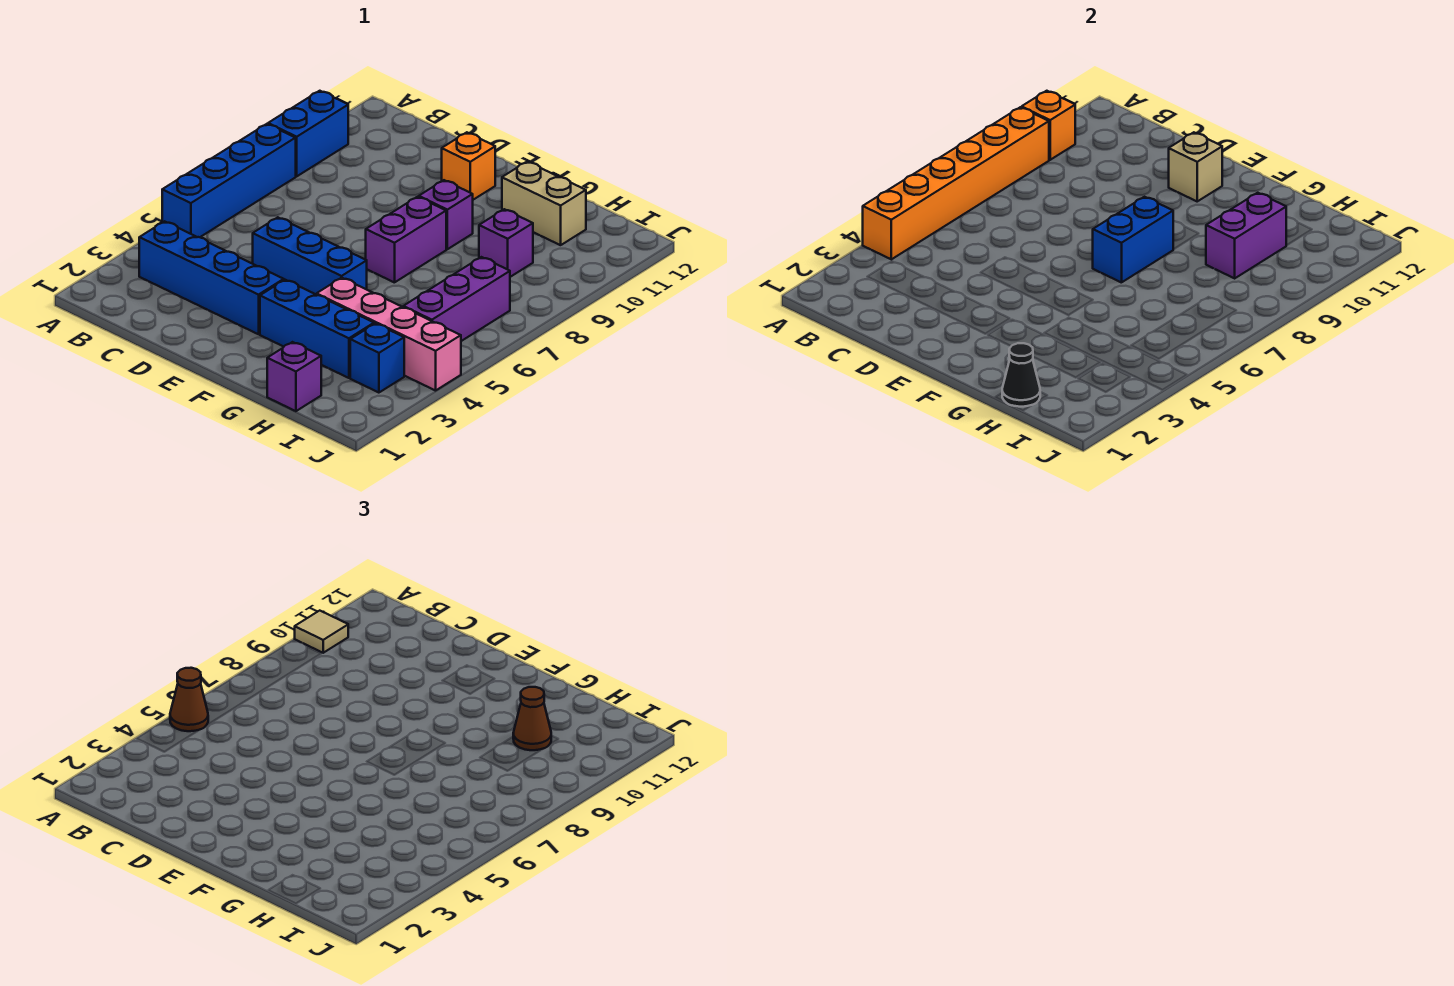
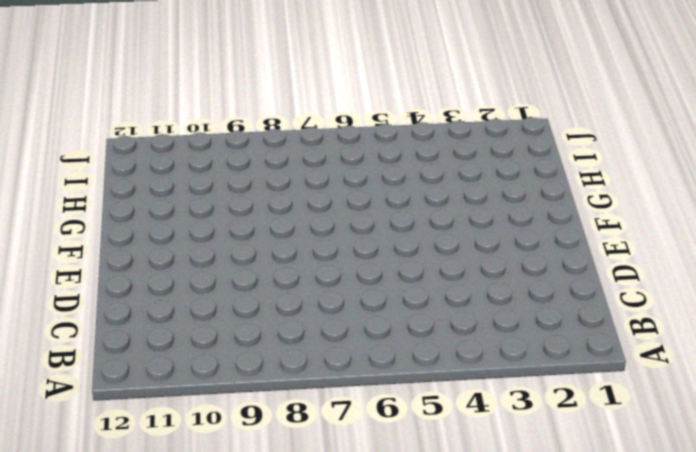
none -> blue 1x4 brick [162,124,296,237]
none -> blue 1x2 brick [268,91,348,176]
none -> blue 1x4 brick [139,221,284,334]

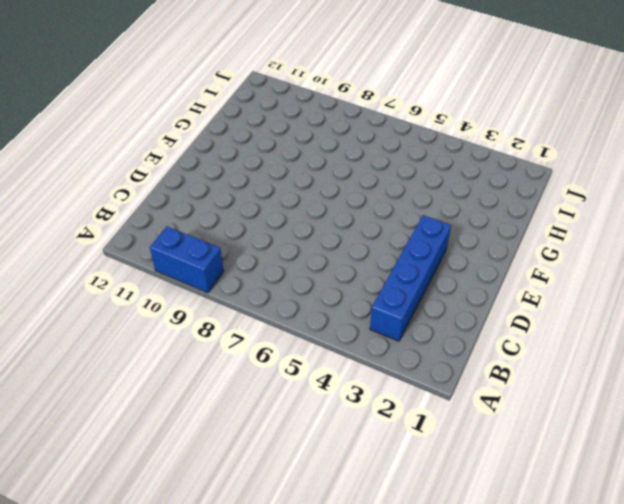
none -> blue 1x4 brick [162,124,296,237]
none -> blue 1x3 brick [253,217,367,295]
none -> orange 1x1 brick [442,132,495,200]

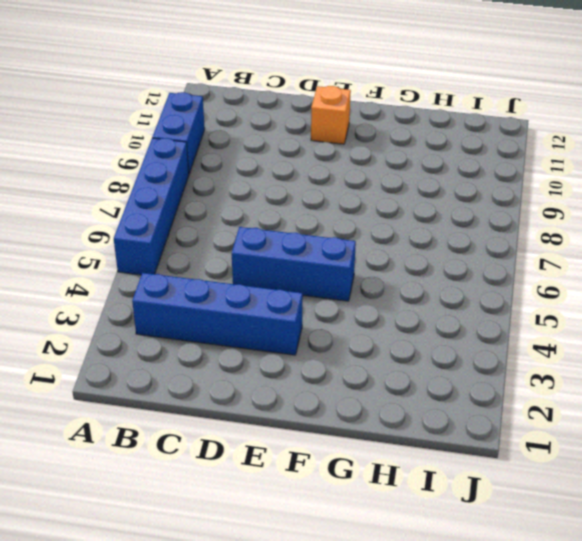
none -> blue 1x3 brick [260,280,374,378]
none -> purple 1x2 brick [366,197,446,283]
none -> purple 1x1 brick [419,180,473,249]

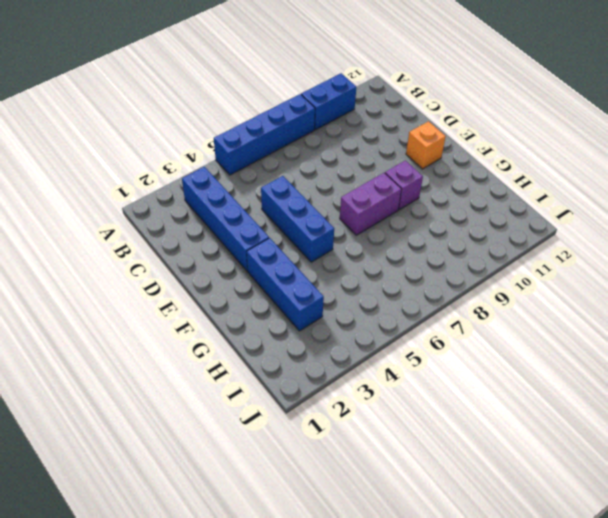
none -> pink 1x4 brick [317,278,461,391]
none -> tan 1x2 brick [502,162,586,245]
none -> purple 1x1 brick [267,342,321,411]

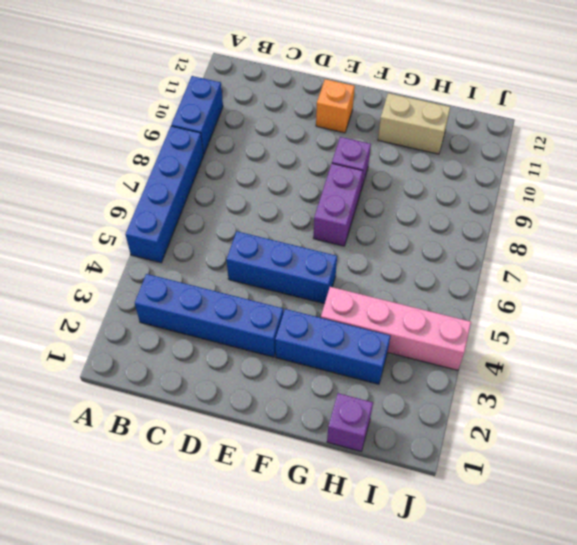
none -> purple 1x1 brick [479,209,533,277]
none -> blue 1x1 brick [350,323,404,393]
none -> purple 1x3 brick [403,257,510,341]

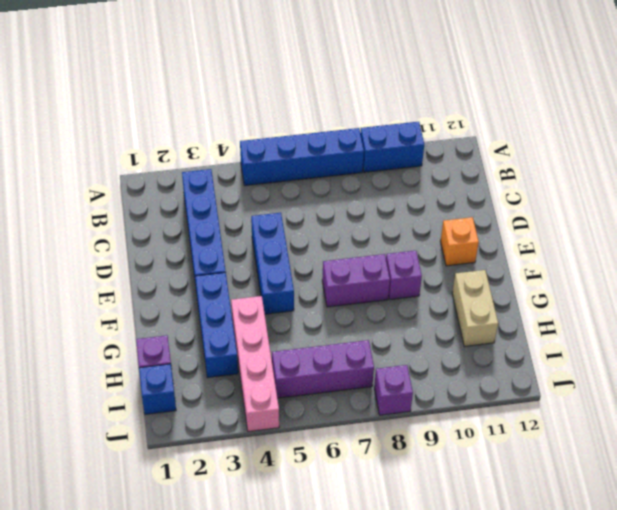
blue 1x1 brick [139,364,176,414] -> blue 1x1 brick moved to [350,323,404,393]
purple 1x1 brick [374,365,413,415] -> purple 1x1 brick moved to [479,209,533,277]
none -> orange 1x6 brick [863,107,1049,259]
none -> orange 1x1 brick [1022,91,1075,160]
none -> tan 1x1 brick [1169,132,1222,201]

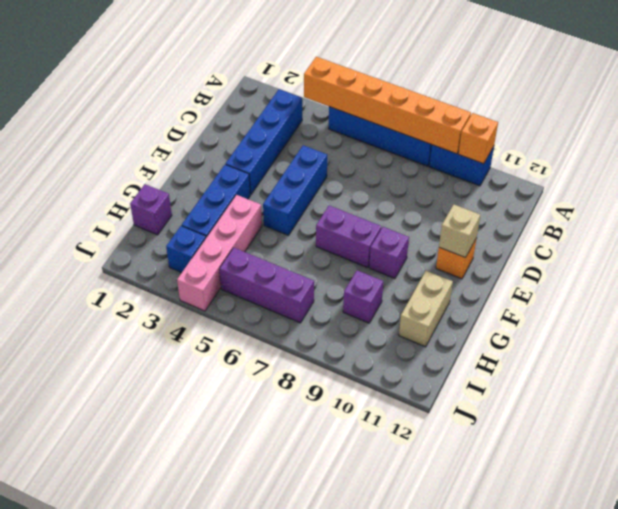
none -> blue 1x2 brick [1093,197,1174,283]
none -> black 1x1 cone [1002,343,1040,407]
none -> purple 1x2 brick [1206,193,1286,278]

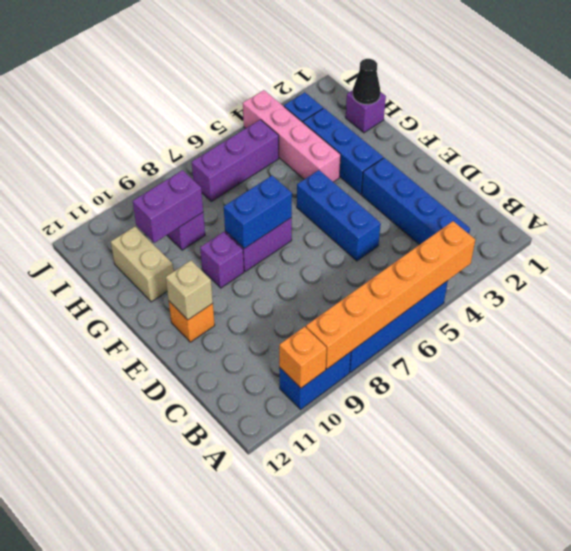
none -> brown 1x1 cone [170,668,208,731]
none -> tan 1x1 tile [295,611,348,653]
none -> brown 1x1 cone [513,687,551,750]

